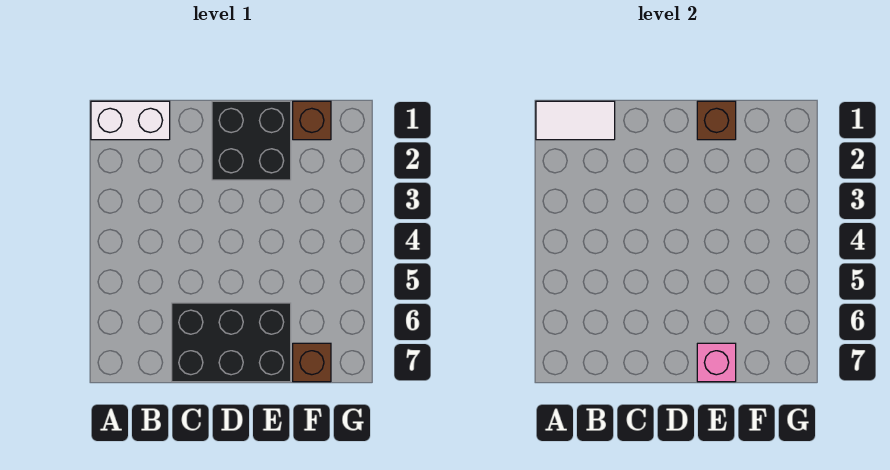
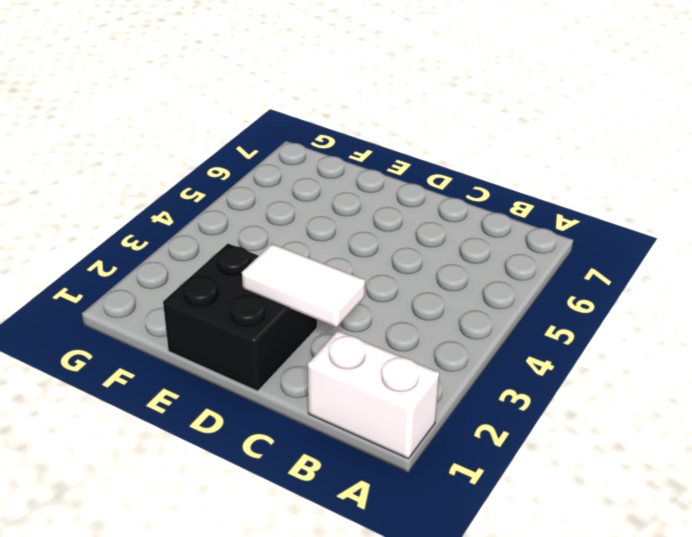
white 1x2 tile [242,244,365,327] -> white 1x2 tile moved to [536,101,615,140]
none -> black 2x3 brick [172,303,291,382]
none -> brown 1x1 brick [293,101,331,140]

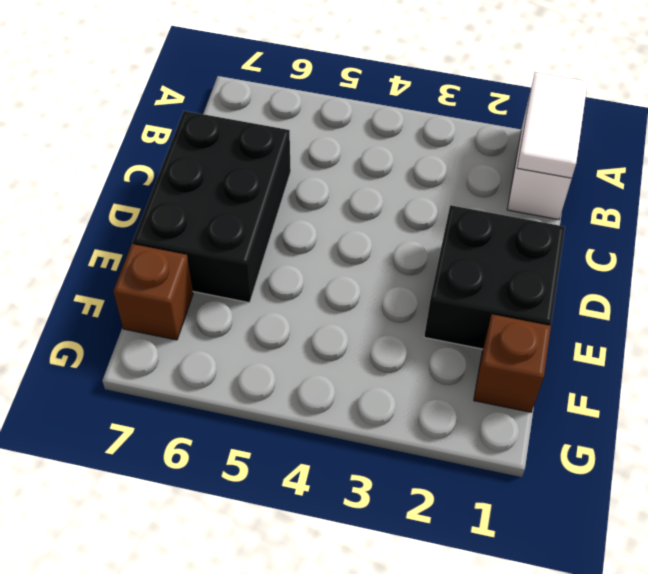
none -> brown 1x1 brick [697,101,736,140]
none -> pink 1x1 brick [697,343,736,382]

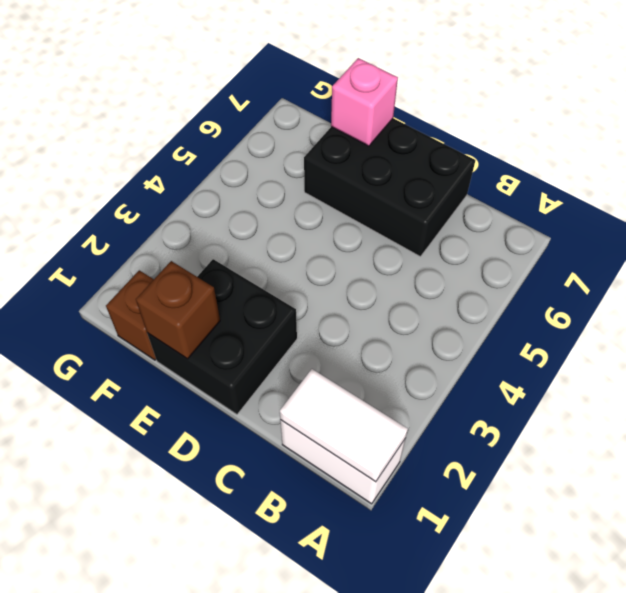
none -> brown 1x1 brick [293,343,331,382]

